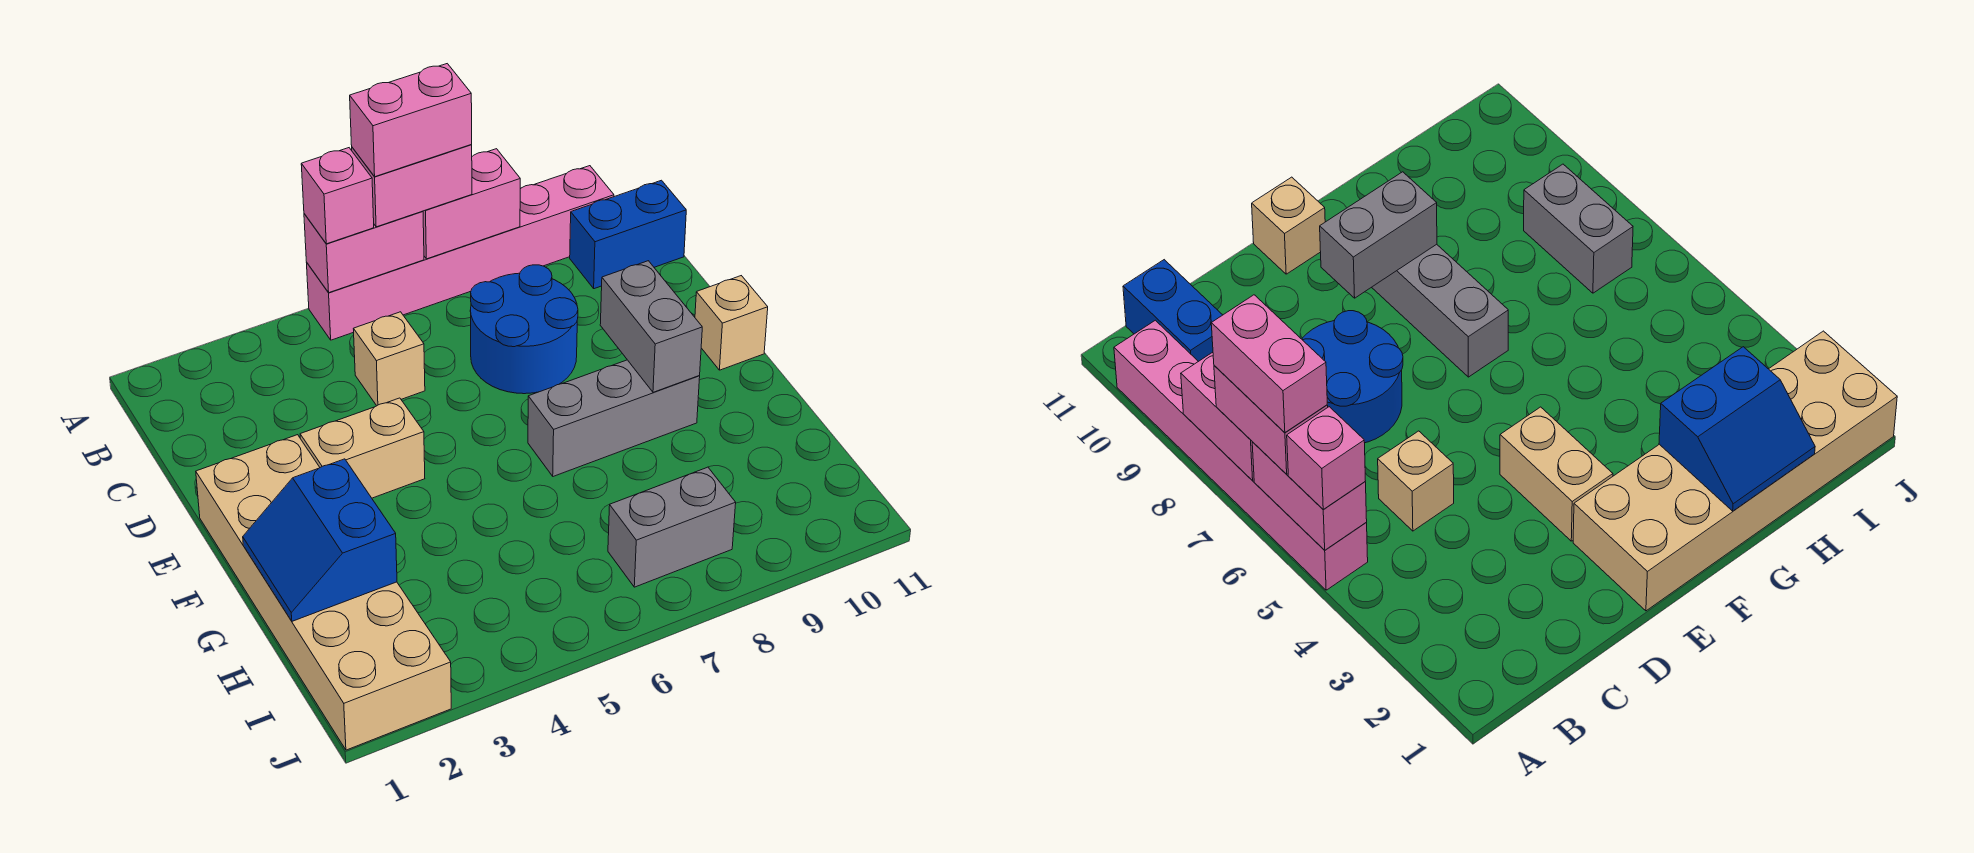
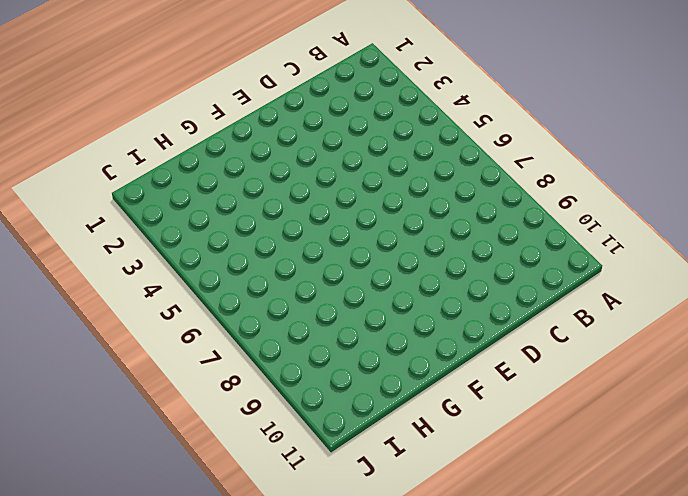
none -> pink 1x6 brick [307,166,614,340]
none -> blue 1x2 brick [570,180,686,289]
none -> tan 1x1 brick [354,312,425,406]

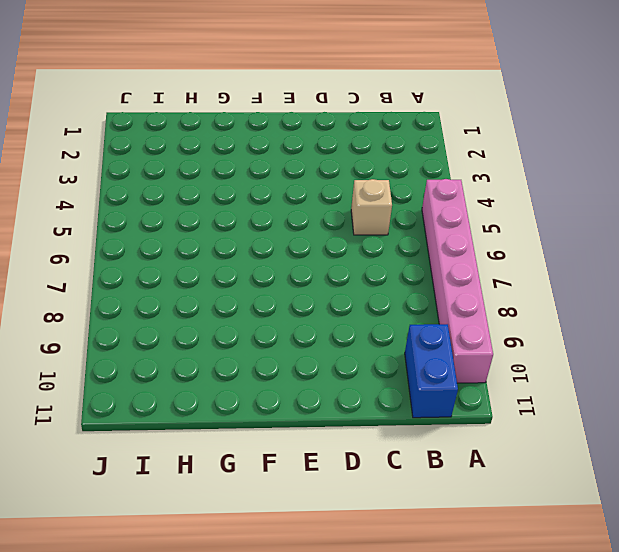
none -> blue 2x2 round brick [470,265,578,394]
none -> tan 2x6 brick [196,435,451,750]
none -> tan 1x2 brick [300,398,425,498]

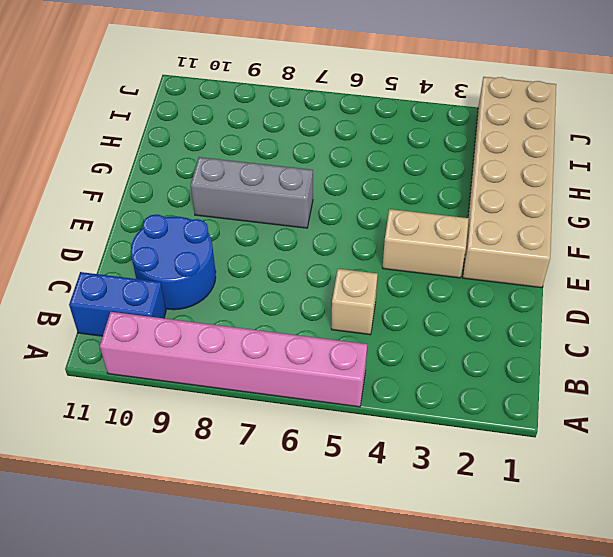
blue 2x2 round brick [131,215,216,310] -> blue 2x2 round brick moved to [470,265,578,394]
none -> tan 1x1 brick [695,276,768,370]
none -> grey 1x2 brick [608,467,736,587]
none -> pink 1x2 brick [304,211,424,293]

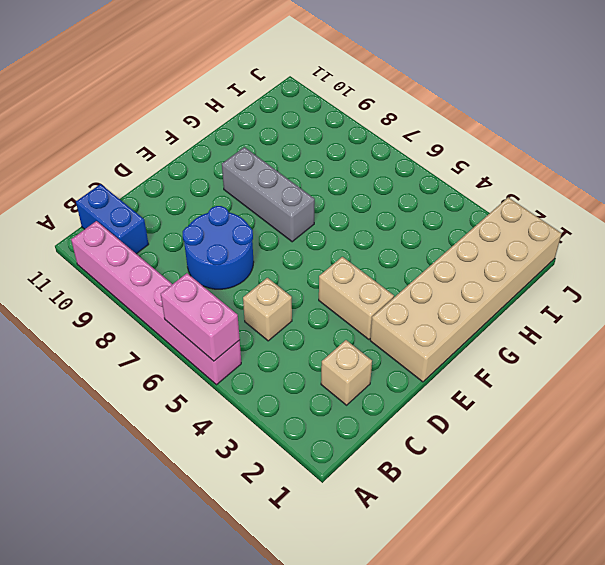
tan 1x1 brick [321,340,372,405] -> tan 1x1 brick moved to [695,276,768,370]
none -> grey 1x2 brick [608,467,736,587]
none -> pink 1x2 brick [423,149,520,259]
none -> grey 1x2 brick [600,261,702,392]

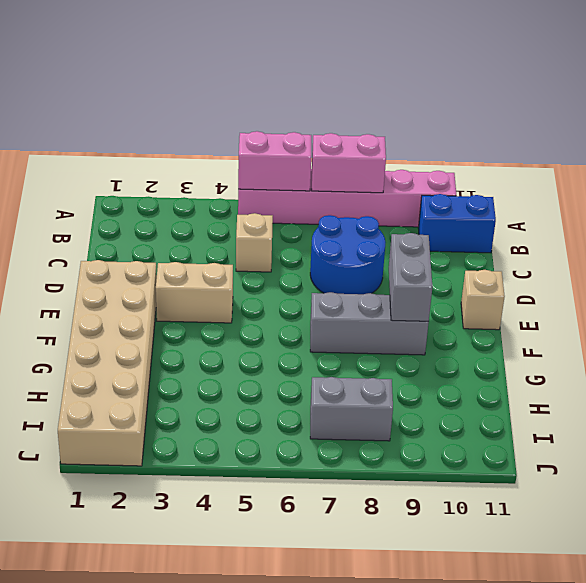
none -> blue 2x2 slope [243,459,397,621]
none -> pink 1x1 brick [301,148,374,244]
none -> pink 1x2 brick [352,145,472,227]

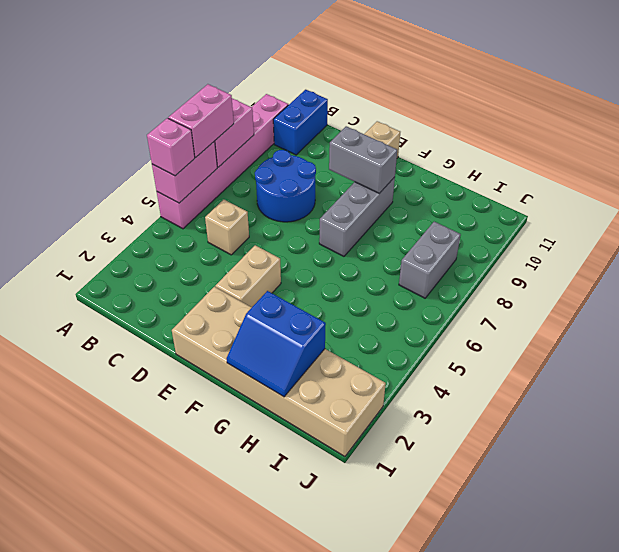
none -> pink 1x2 brick [350,64,472,177]

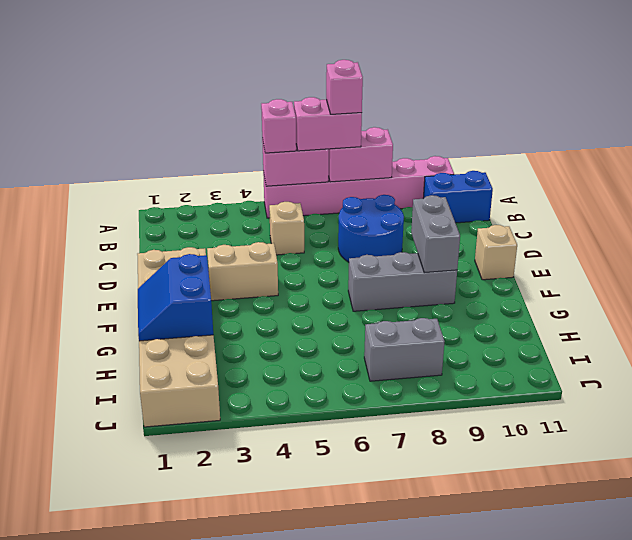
pink 1x1 brick [326,60,363,114] -> pink 1x2 brick [350,64,472,177]

